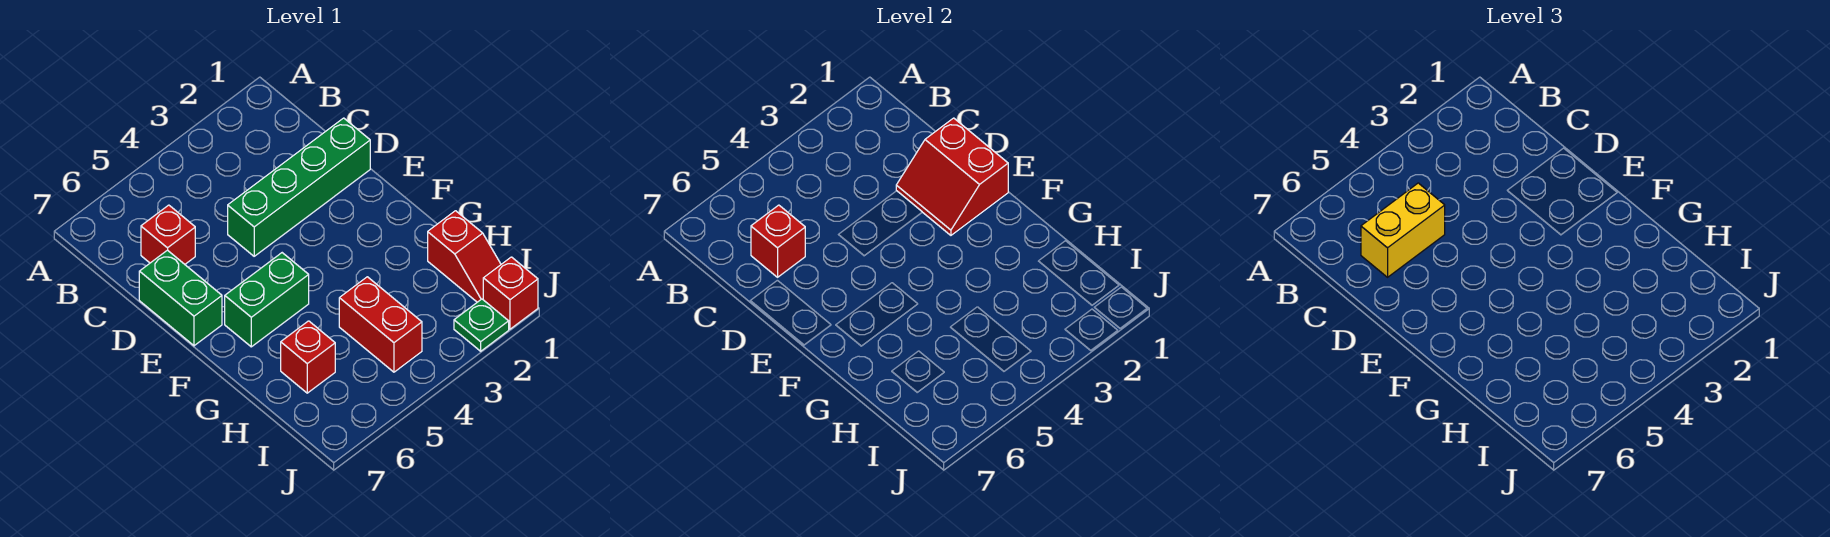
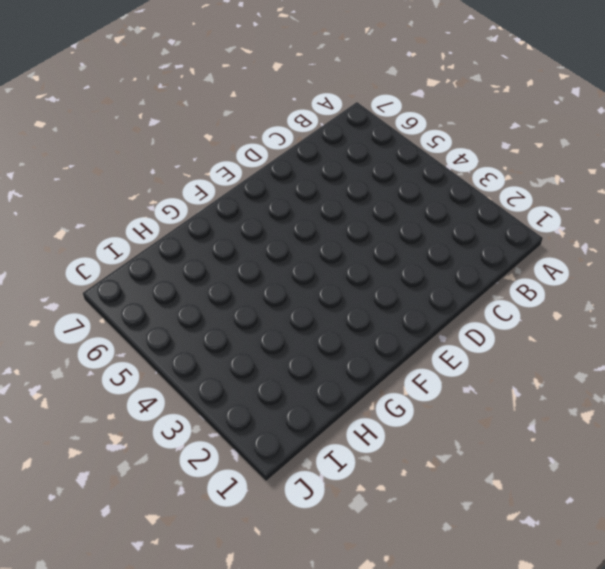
none -> red 1x1 brick [141,205,195,264]
none -> green 1x4 brick [228,118,370,256]
none -> green 1x2 brick [139,250,222,346]

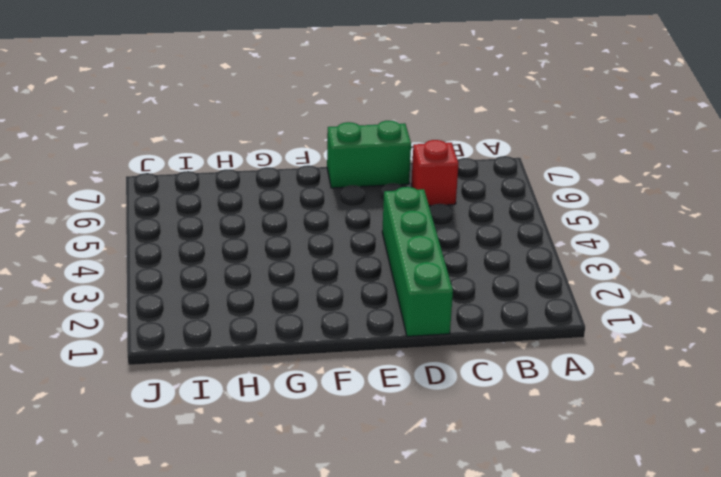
none -> green 1x2 brick [225,253,309,347]
none -> red 1x2 slope [428,211,501,302]
none -> red 1x2 brick [339,277,422,372]

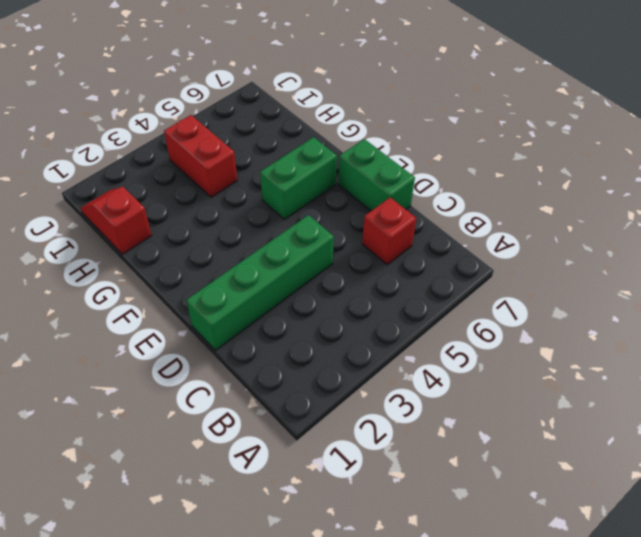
none -> red 1x1 brick [281,321,335,393]
none -> red 1x1 brick [483,257,538,329]
none -> green 1x1 plate [454,299,509,351]

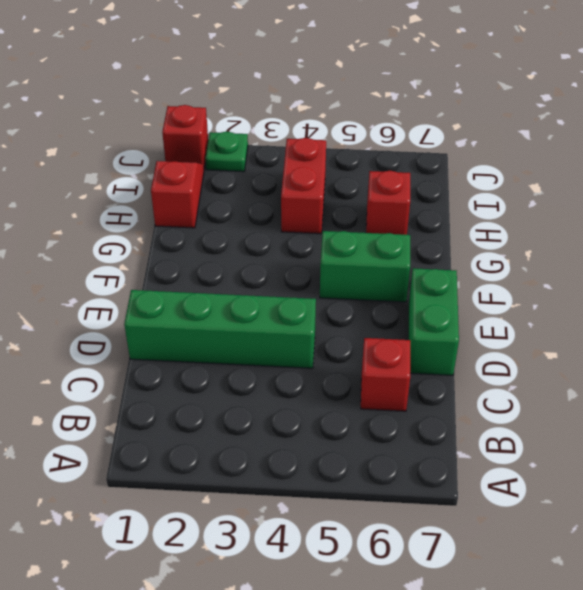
none -> red 1x1 brick [751,205,805,277]
none -> red 2x2 slope [896,118,1008,235]
none -> yellow 1x2 brick [1361,183,1445,277]

